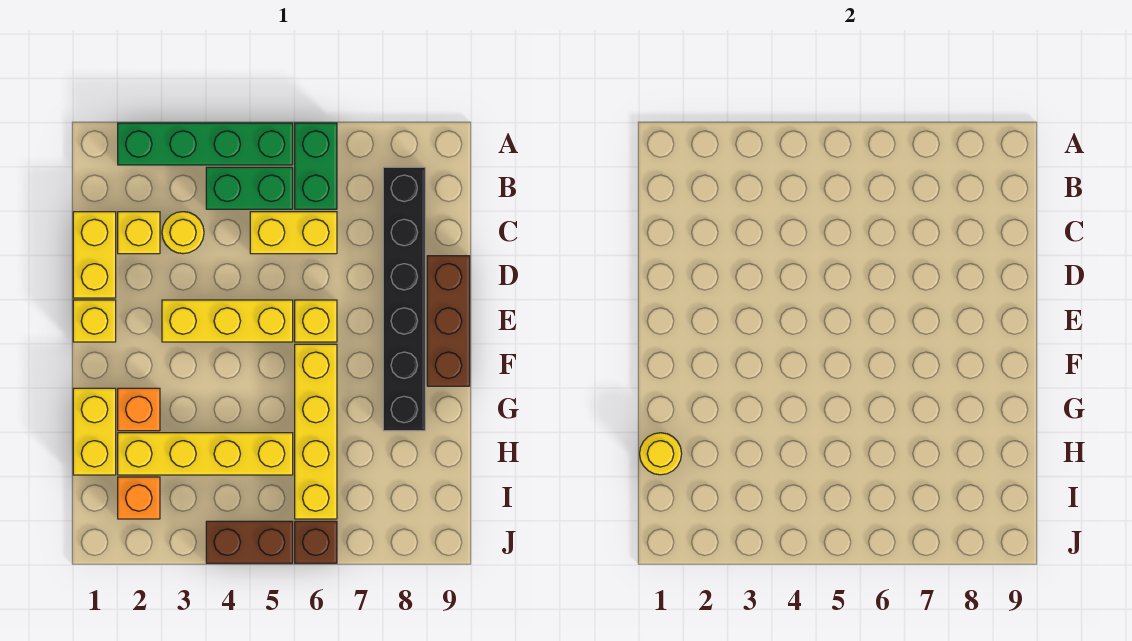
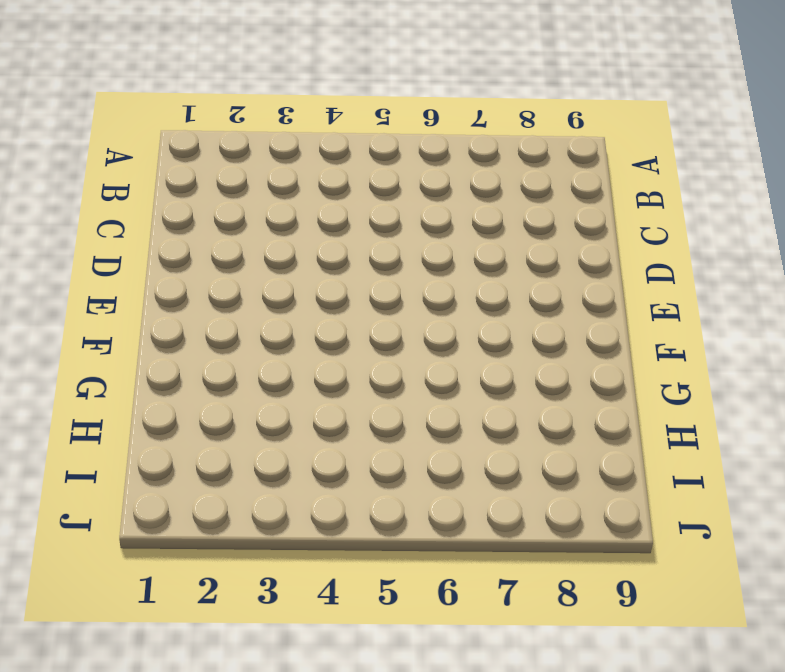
none -> green 1x4 brick [118,123,293,165]
none -> green 1x2 brick [295,123,337,209]
none -> green 1x2 brick [206,167,293,209]

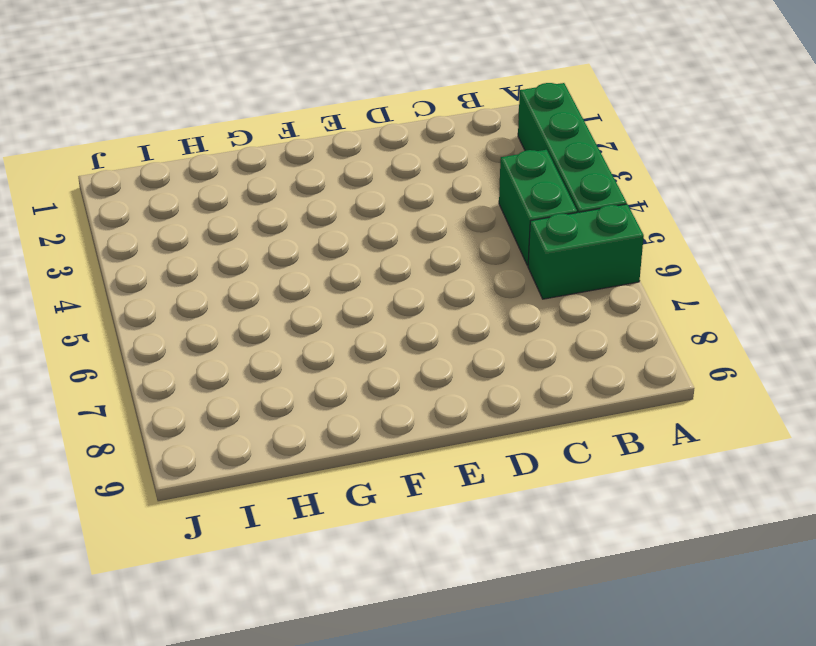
none -> black 1x6 brick [383,167,425,431]
none -> yellow 1x2 brick [73,212,116,298]
none -> yellow 1x1 brick [118,212,160,254]

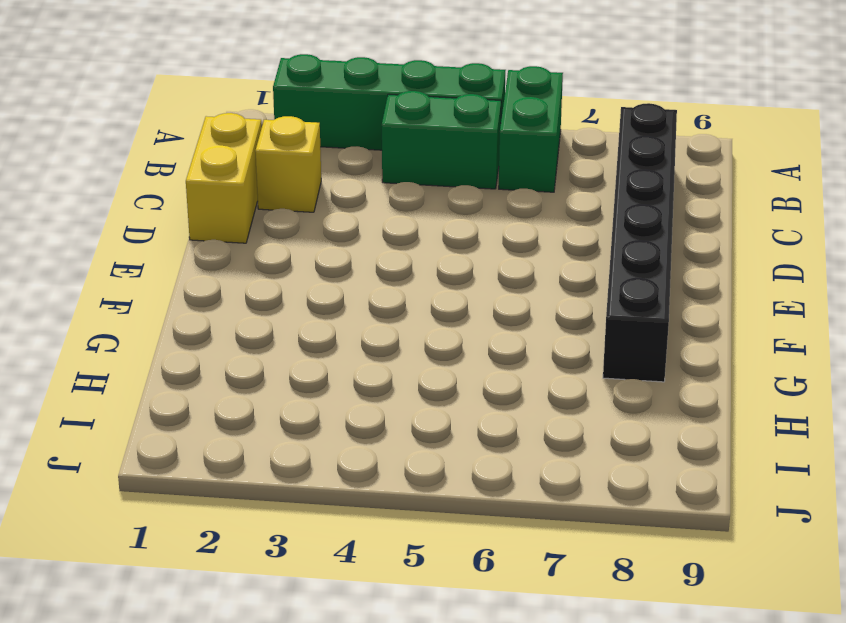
none -> yellow 1x1 round brick [162,212,204,254]
none -> yellow 1x2 brick [250,212,337,254]
none -> brown 1x3 brick [427,256,470,386]

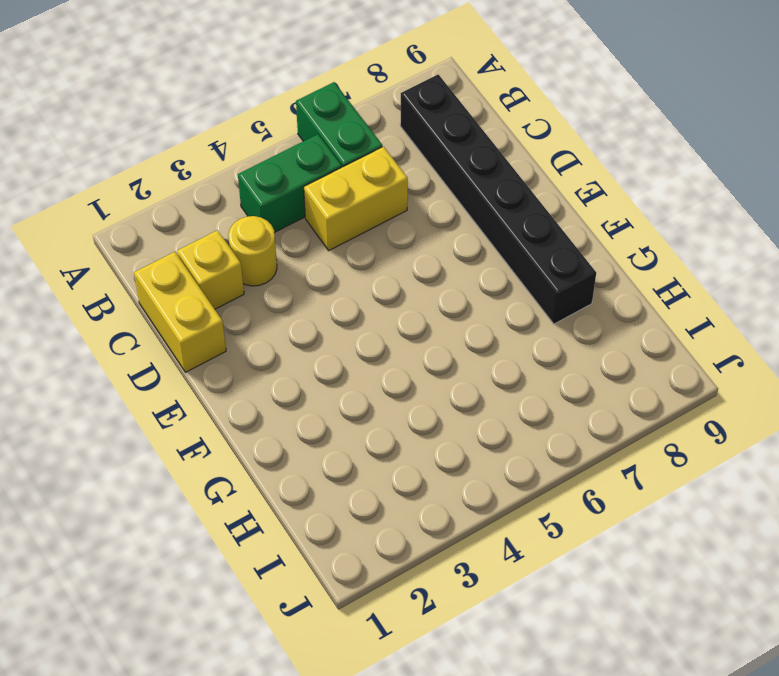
none -> green 1x4 brick [118,123,293,165]
none -> brown 1x3 brick [427,256,470,386]
none -> yellow 1x1 brick [73,300,116,342]

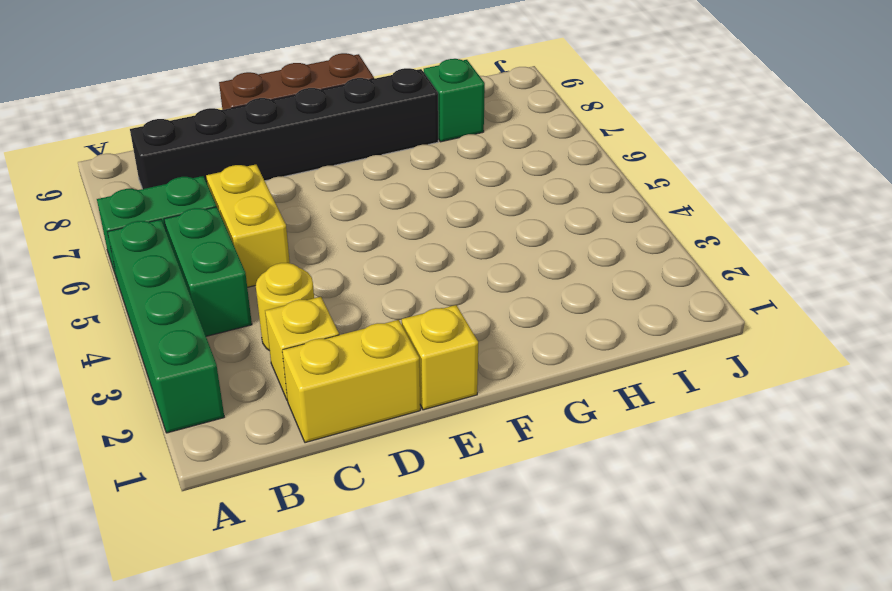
green 1x1 brick [424,59,485,142] -> none
none -> yellow 1x3 brick [162,300,293,342]
none -> yellow 1x1 brick [295,300,337,342]
none -> yellow 1x4 brick [295,344,337,519]

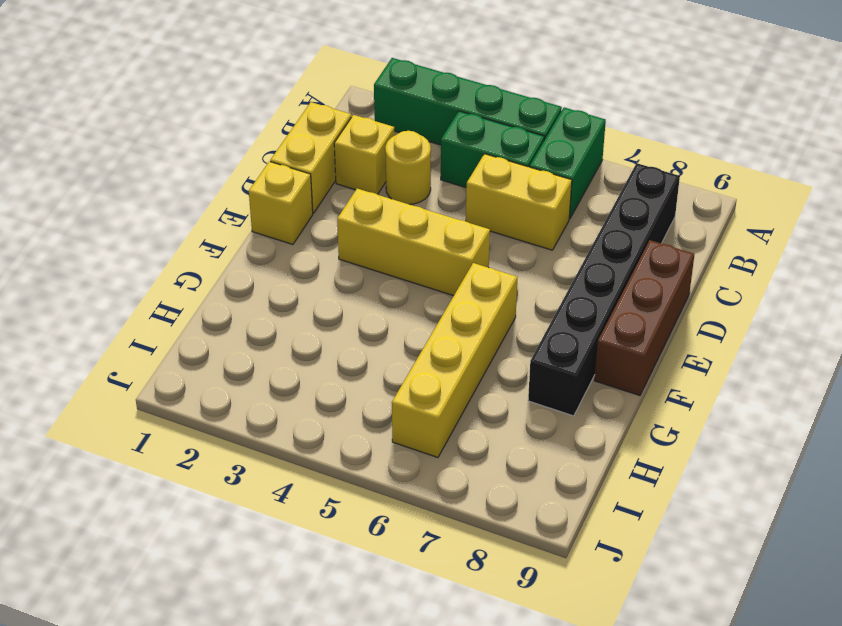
none -> yellow 1x1 brick [295,300,337,342]
none -> yellow 1x2 brick [73,388,116,475]
none -> orange 1x1 brick [118,388,160,431]

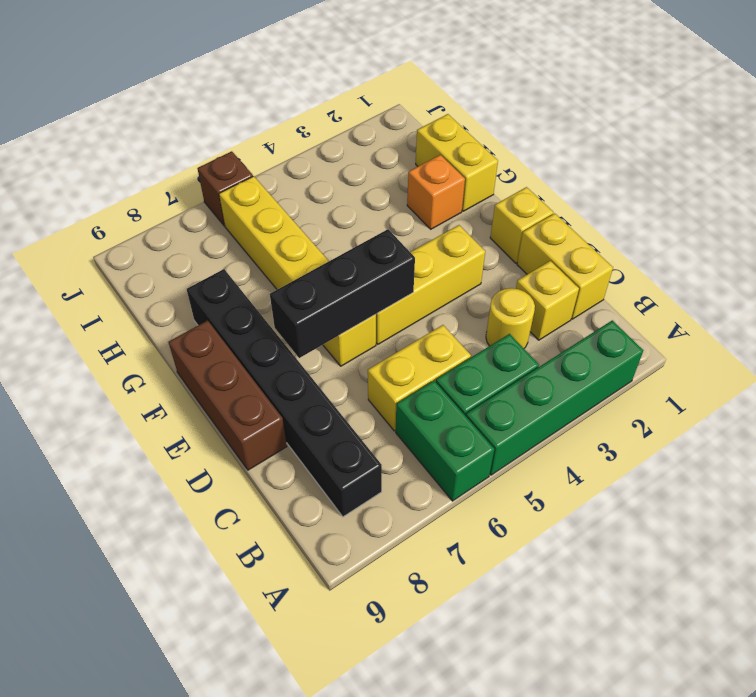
black 1x3 brick [270,229,415,358] -> none
none -> yellow 1x4 brick [118,433,293,475]
none -> orange 1x1 brick [118,477,160,519]
none -> brown 1x2 brick [206,521,293,563]

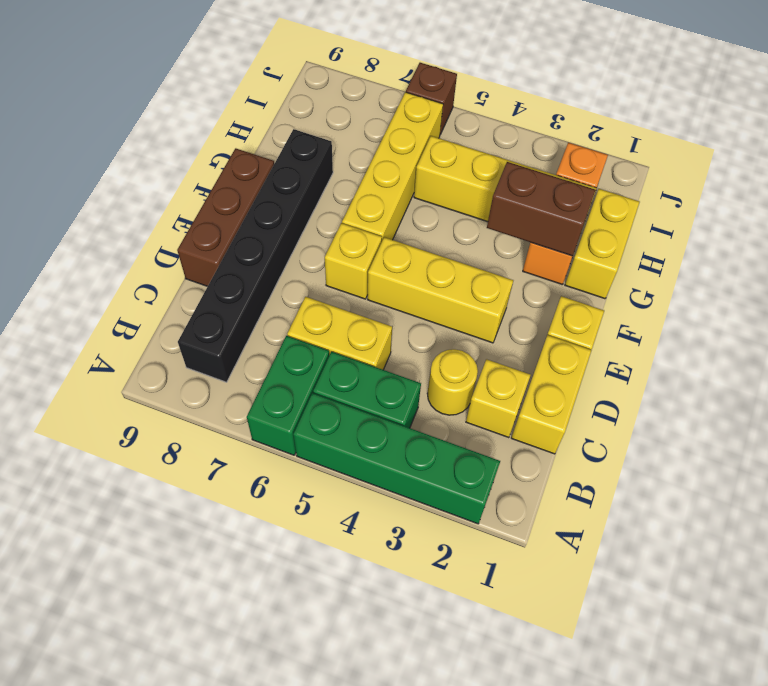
brown 1x2 brick [487,162,596,256] -> brown 1x2 brick moved to [206,521,293,563]
none -> yellow 1x1 round brick [640,433,682,475]

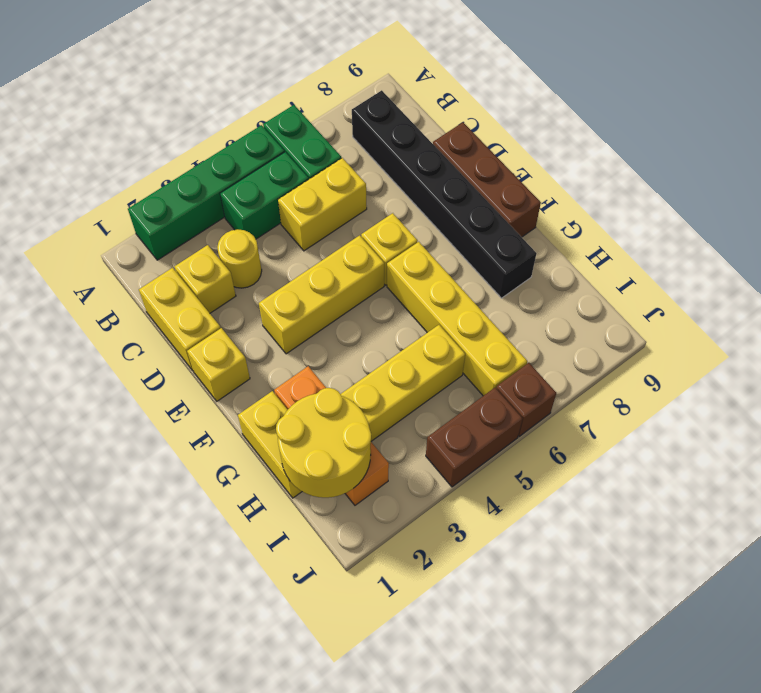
yellow 2x2 round brick [276,388,371,498] -> yellow 1x1 round brick [640,433,682,475]

